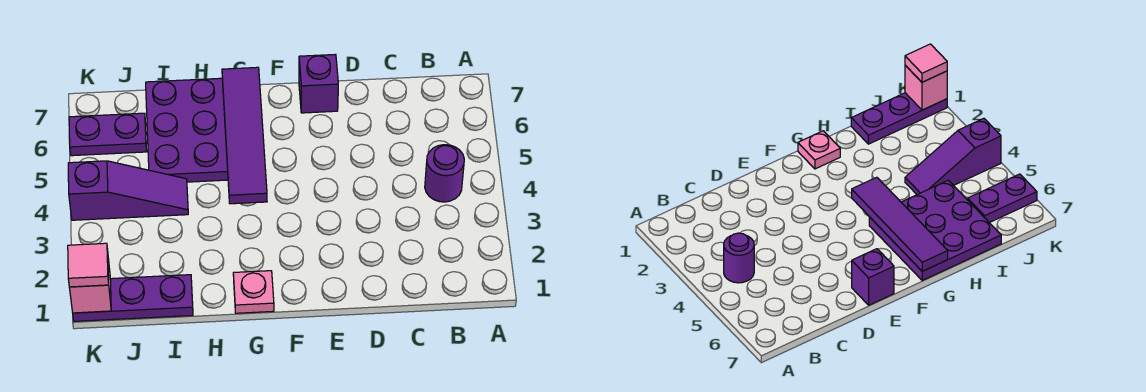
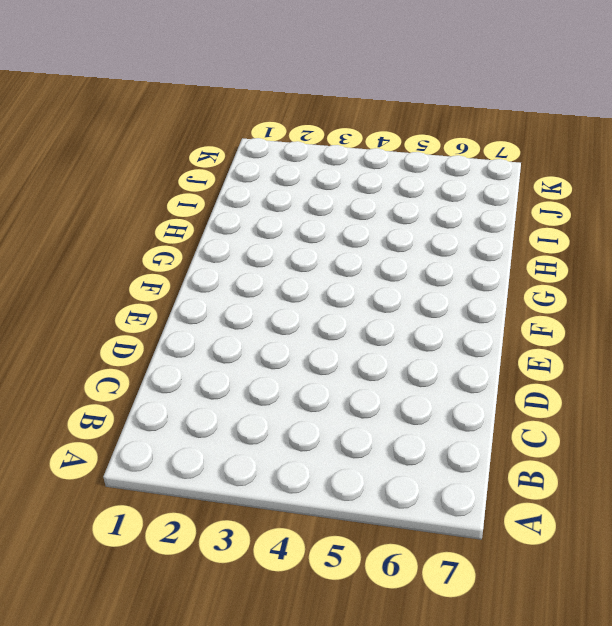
none -> purple 1x1 round brick [425,145,464,202]
none -> purple 1x1 brick [299,54,338,113]

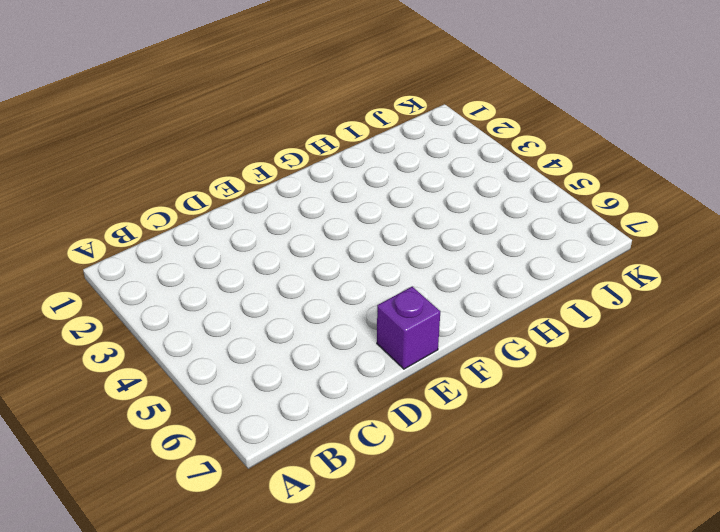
none -> purple 1x1 round brick [425,145,464,202]
none -> pink 1x1 plate [233,271,274,313]

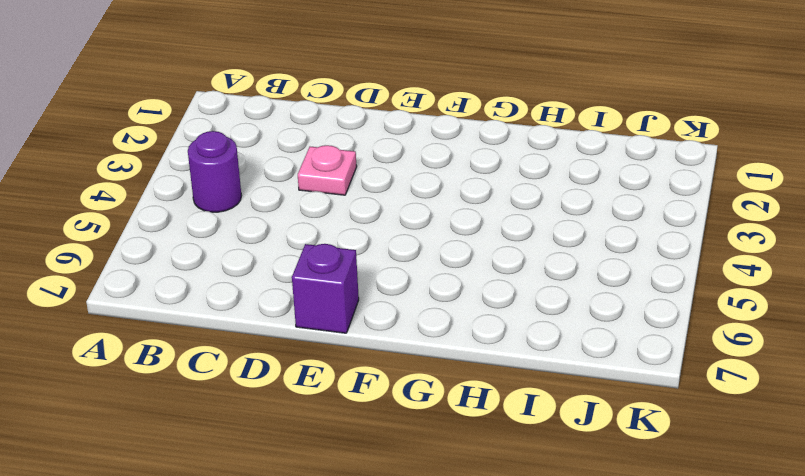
pink 1x1 plate [298,145,357,195] -> pink 1x1 plate moved to [233,271,274,313]
none -> purple 3x3 plate [146,78,228,182]
none -> purple 1x3 plate [73,275,193,321]

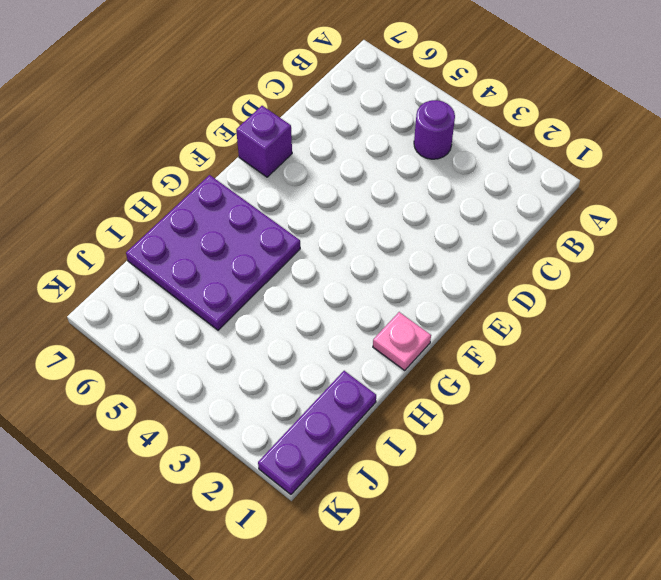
none -> purple 1x3 slope [68,161,188,220]
none -> purple 1x2 plate [69,113,147,156]

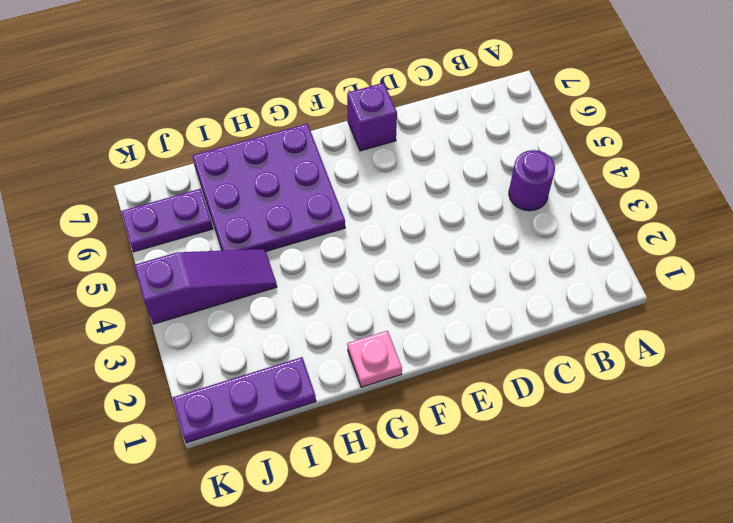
none -> purple 1x4 tile [222,67,267,204]
none -> pink 1x1 brick [69,259,111,313]

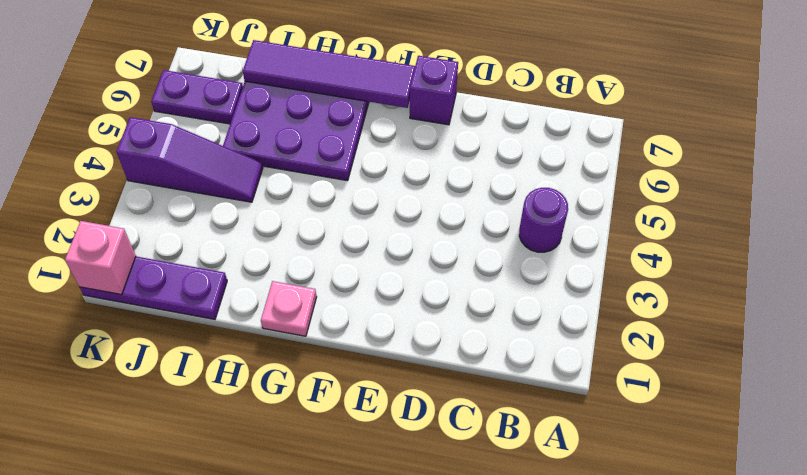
purple 1x4 tile [243,40,415,108] -> purple 1x4 tile turned to [222,67,267,204]
none -> pink 1x1 tile [68,243,109,287]

